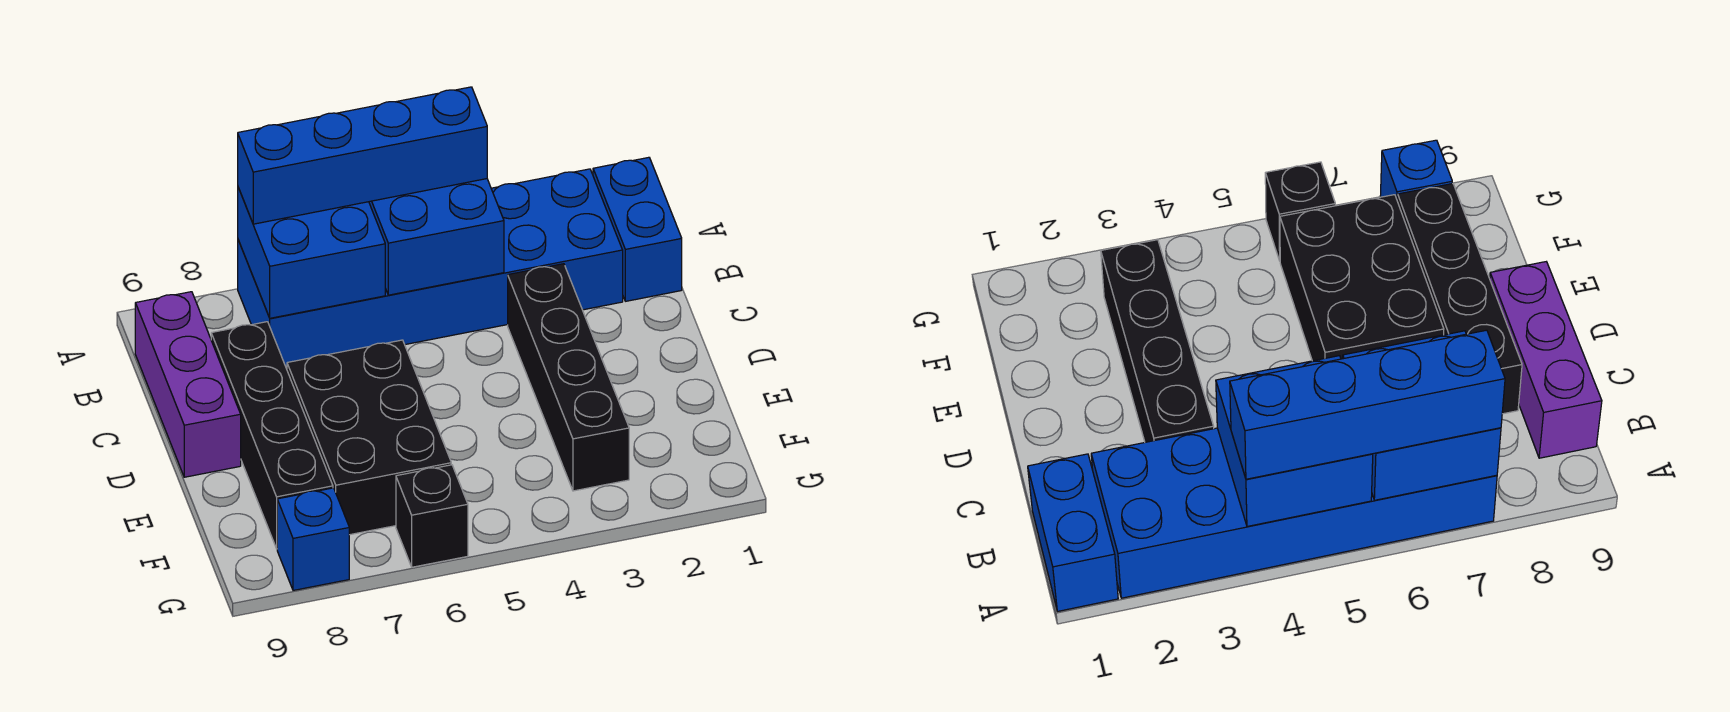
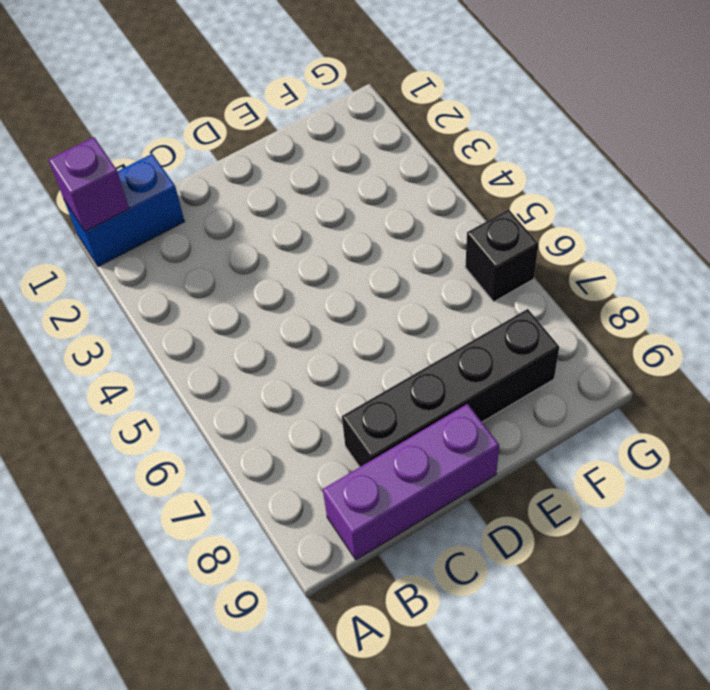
purple 1x1 brick [49,137,129,231] -> none
none -> blue 2x6 brick [238,169,623,368]
none -> black 1x4 brick [508,264,629,491]

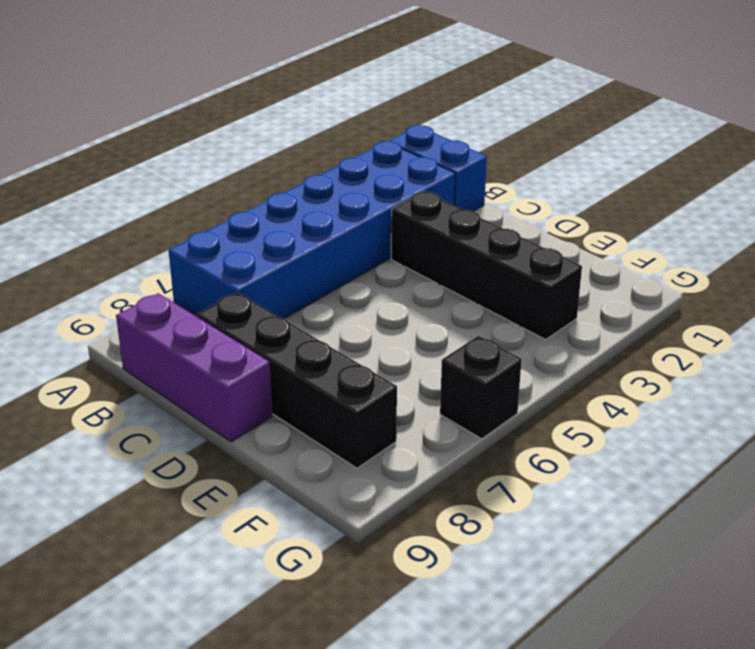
none -> black 2x3 brick [287,340,451,535]
none -> blue 1x1 brick [277,488,349,590]

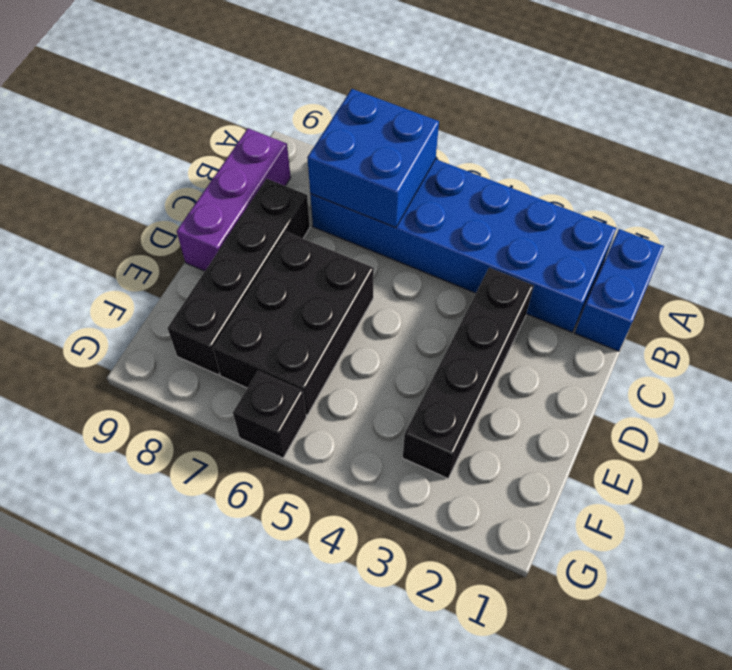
none -> blue 1x1 brick [277,488,349,590]
none -> blue 2x2 brick [369,179,504,295]

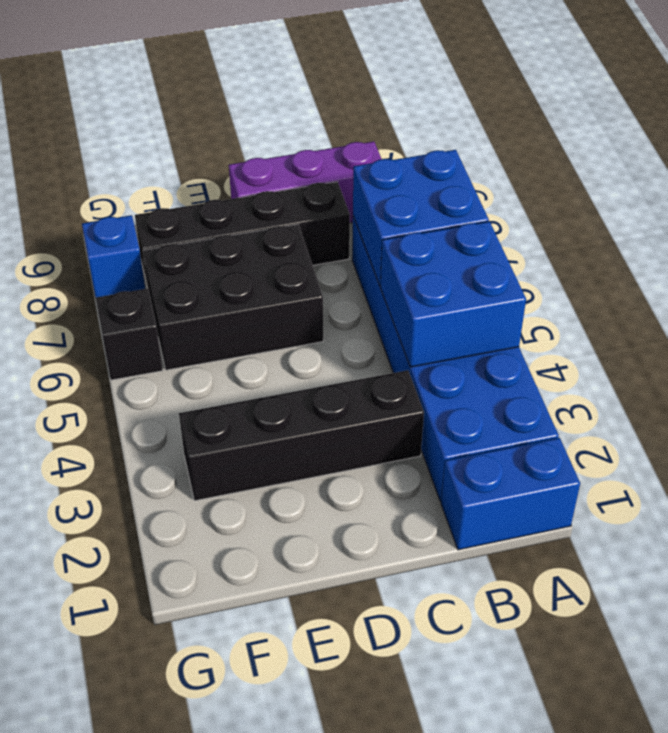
none -> blue 1x4 brick [238,87,487,224]

